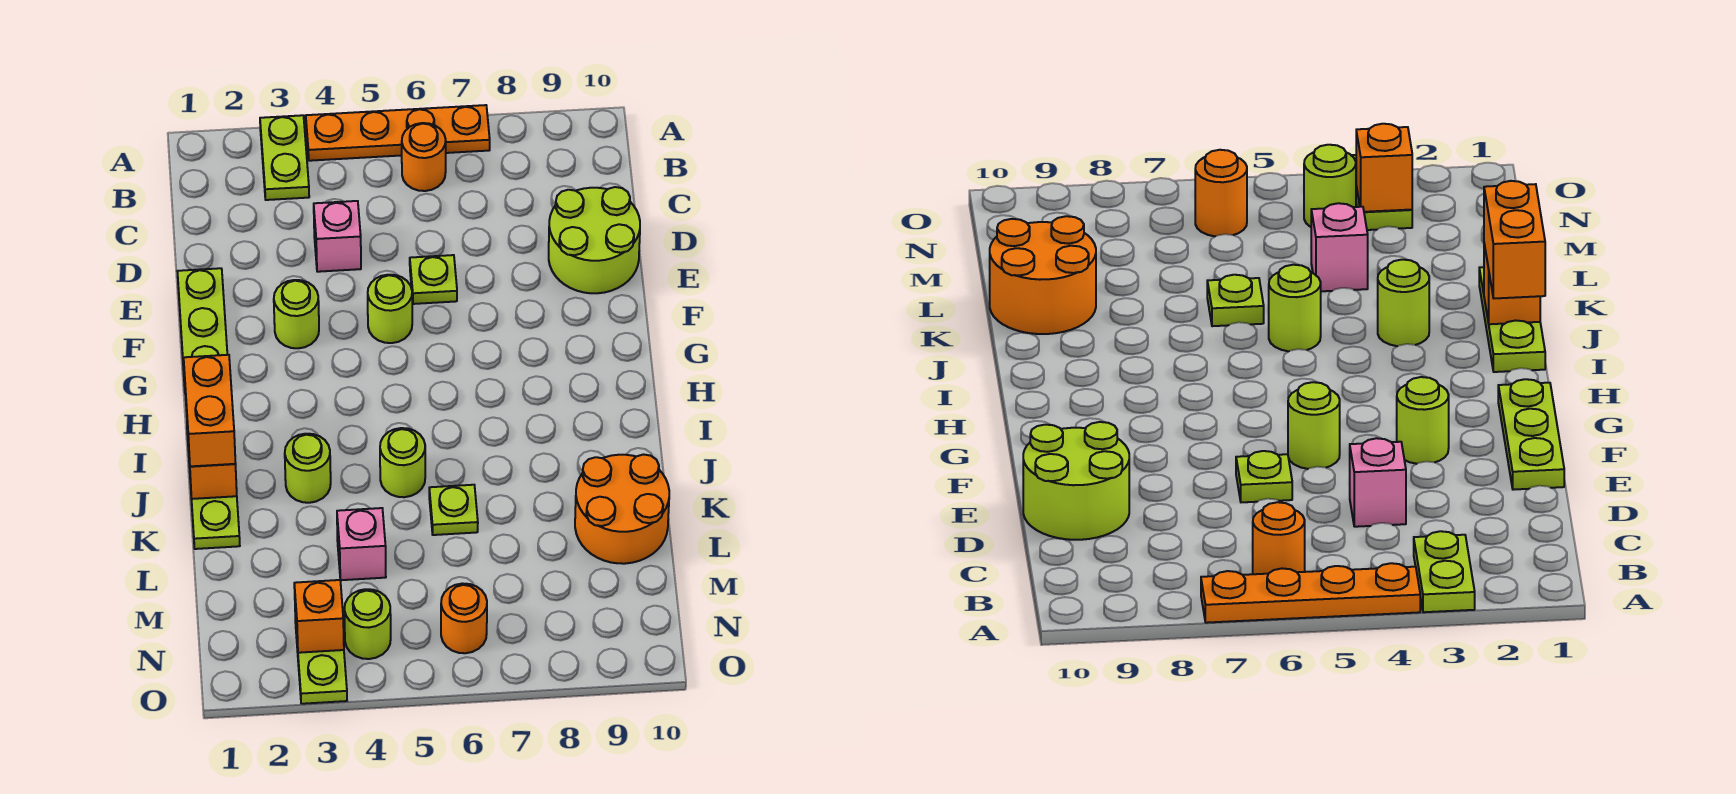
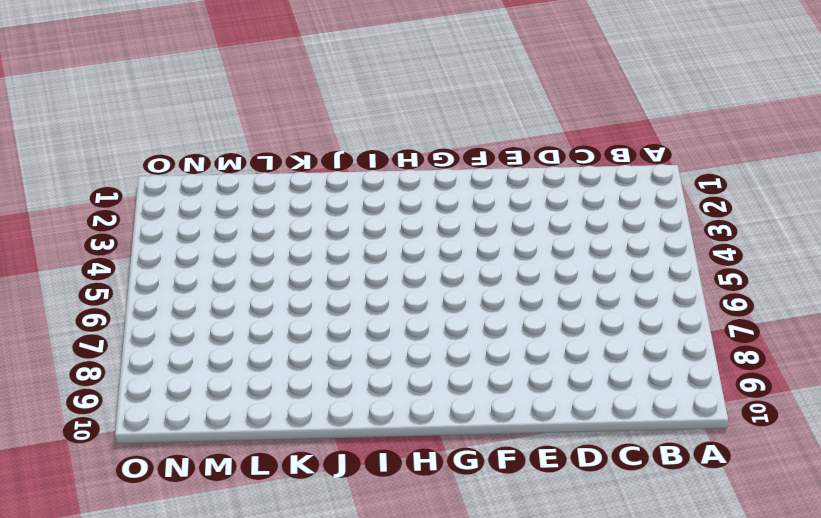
none -> lime 1x2 plate [260,115,309,200]
none -> orange 1x4 plate [306,105,490,161]
none -> orange 1x1 round brick [402,123,446,191]

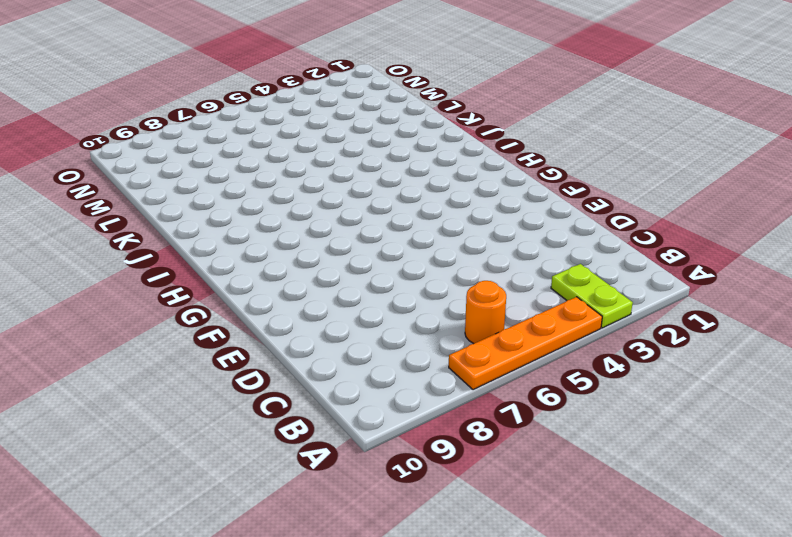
none -> pink 1x1 brick [314,201,361,272]
none -> lime 2x2 round brick [549,187,640,293]
none -> lime 1x3 plate [177,268,227,387]

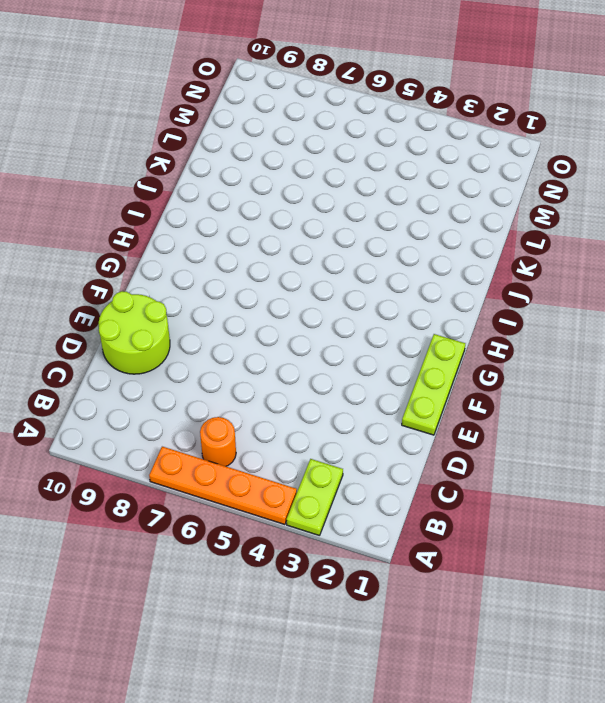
none -> pink 1x1 brick [314,201,361,272]
none -> lime 1x1 plate [410,255,457,304]
none -> lime 1x1 round brick [274,280,319,348]

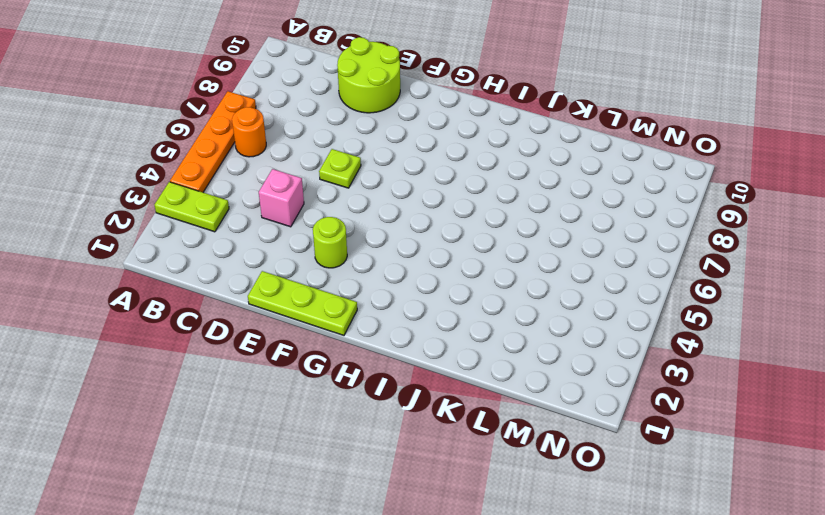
none -> lime 1x1 round brick [368,275,412,343]
none -> lime 1x3 plate [187,427,240,549]
none -> lime 1x1 round brick [285,434,331,503]

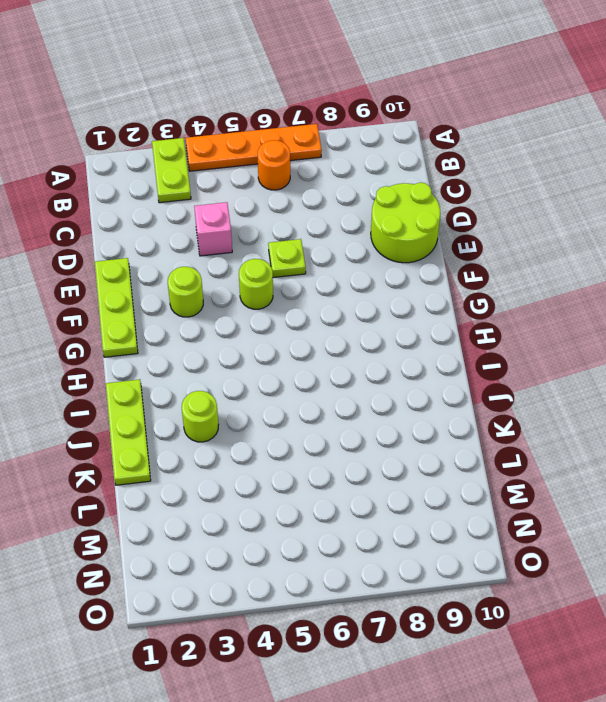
none -> lime 1x1 round brick [380,428,425,497]
none -> lime 1x1 plate [429,485,478,535]
none -> orange 2x2 round brick [575,455,669,564]

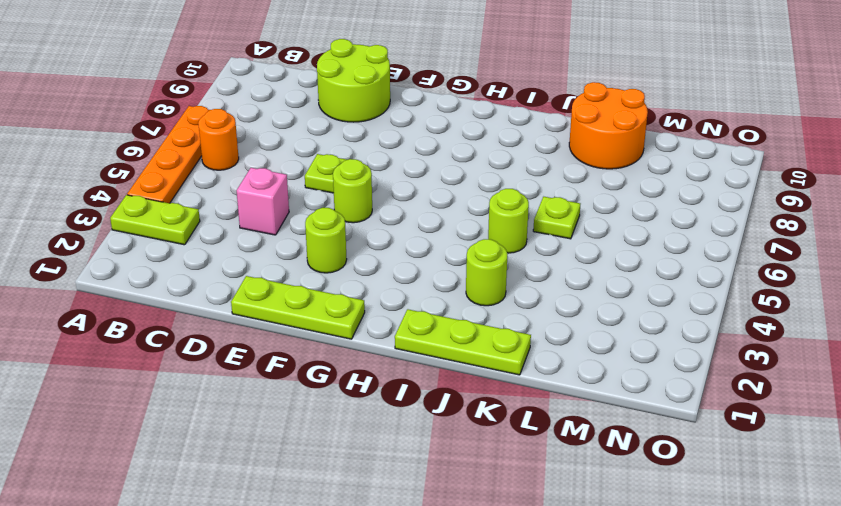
none -> pink 1x1 brick [337,508,386,580]
none -> lime 1x2 plate [295,618,347,704]
none -> lime 1x1 round brick [344,589,391,659]

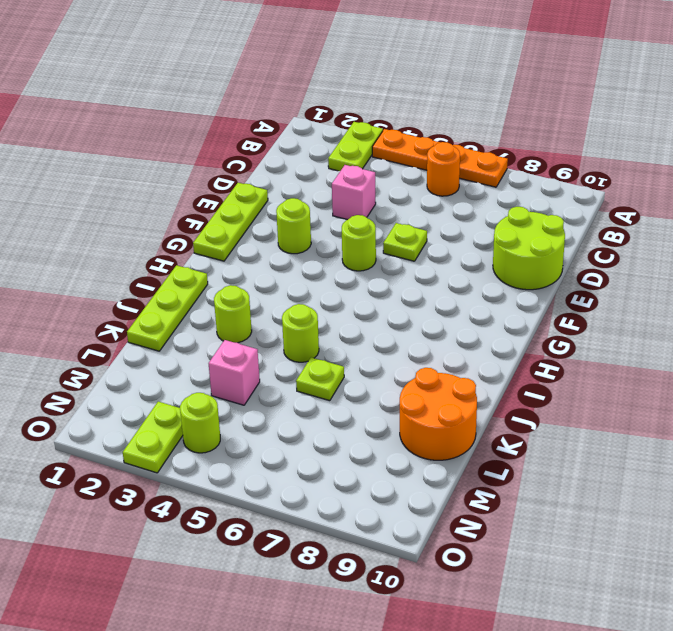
none -> orange 1x1 round brick [441,584,487,653]
none -> orange 1x1 brick [188,444,237,499]
none -> orange 1x1 brick [294,580,344,653]

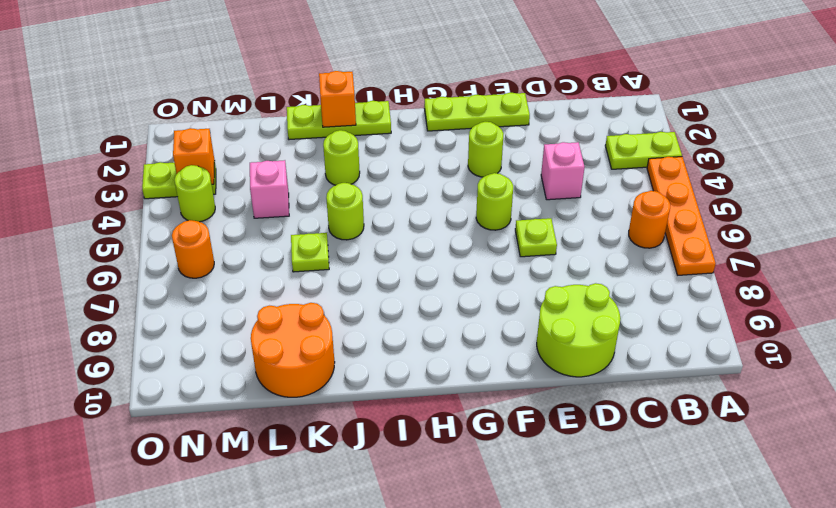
none -> orange 1x2 brick [184,355,236,466]

